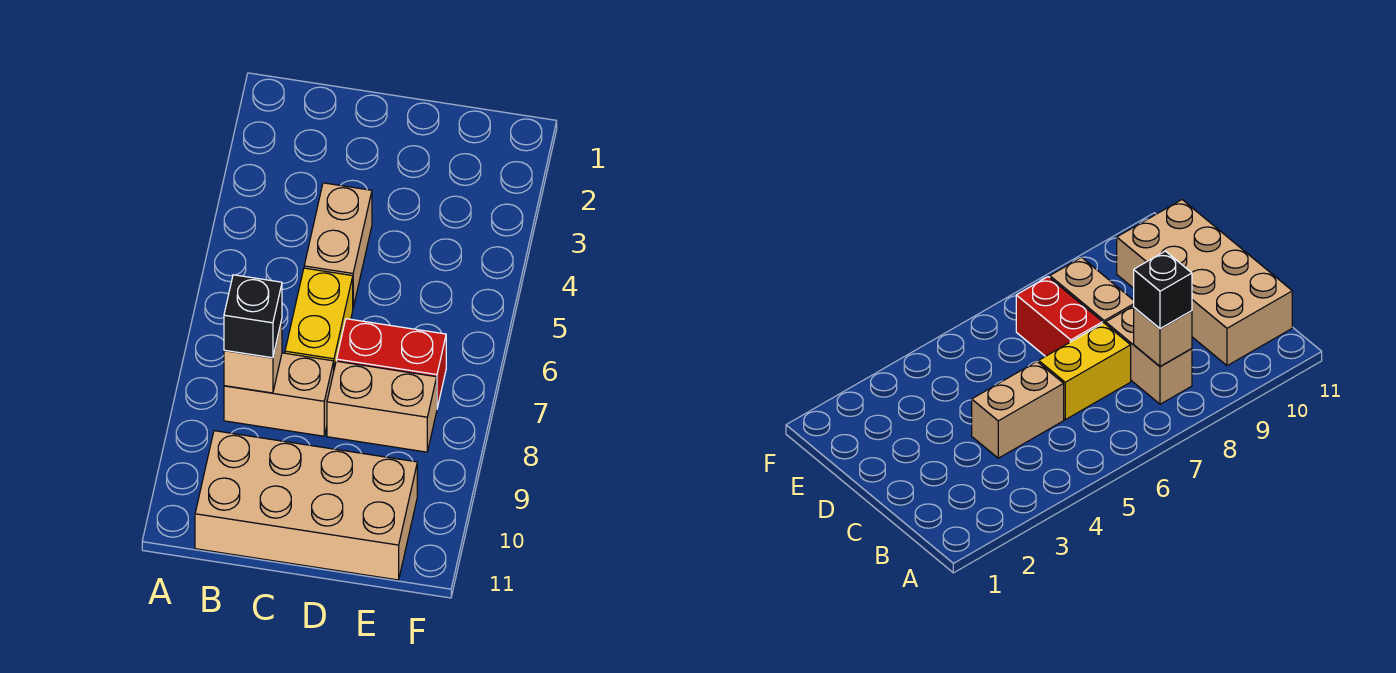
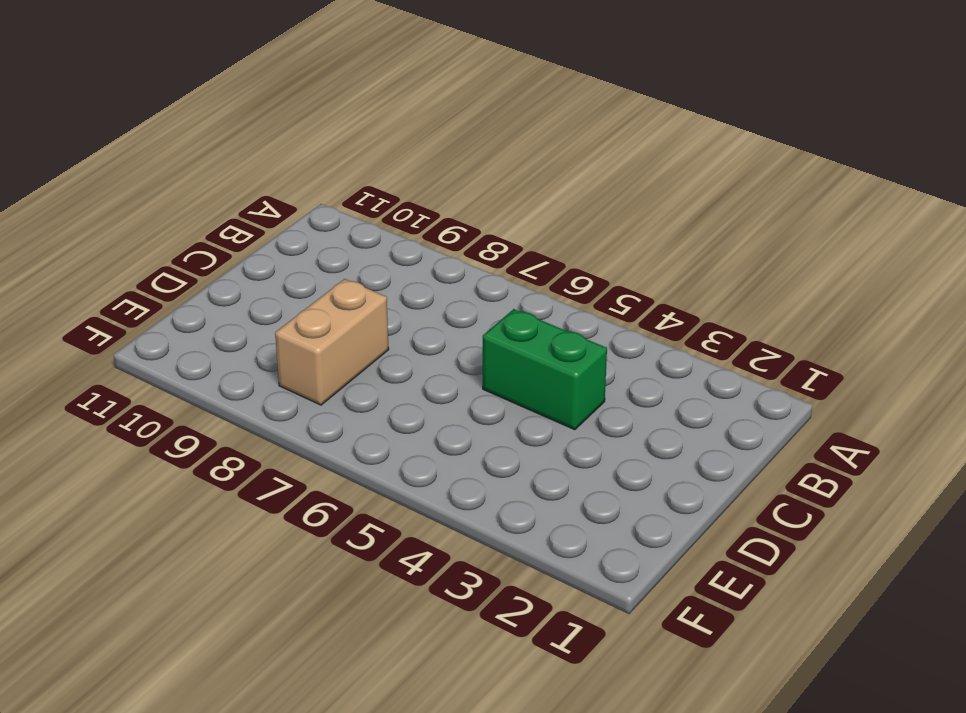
green 1x2 brick [483,309,607,430] -> tan 1x2 brick [304,183,372,307]
none -> tan 1x2 brick [224,353,334,436]
none -> tan 2x4 brick [195,431,417,580]

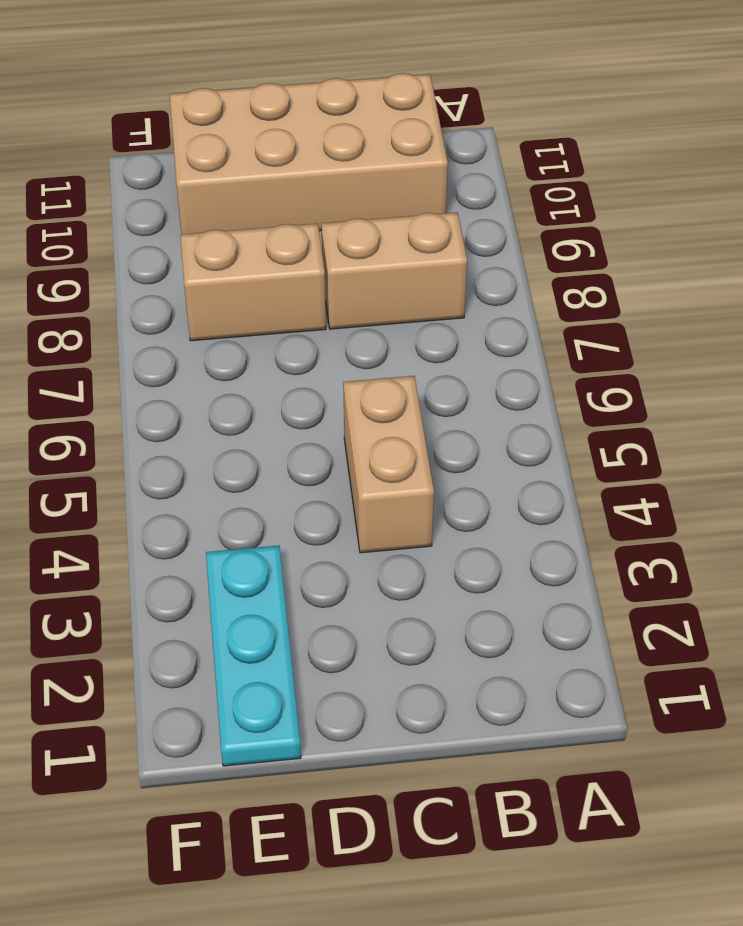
cyan 1x3 plate [206,546,301,766] -> none
none -> yellow 1x2 brick [285,268,353,368]
none -> red 1x2 brick [337,319,446,408]

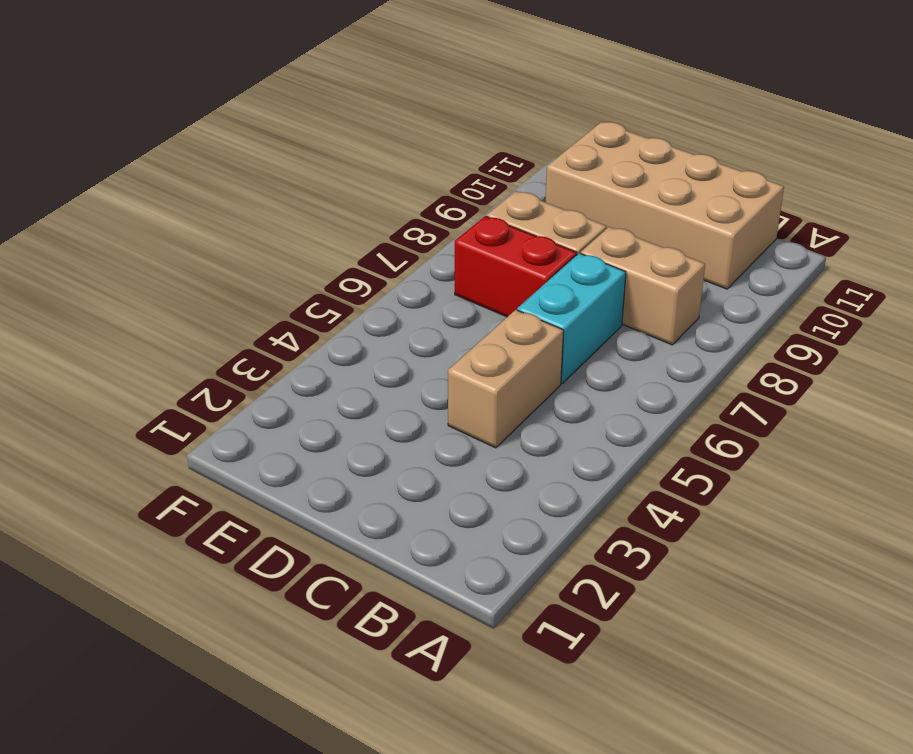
cyan 1x2 brick [517,253,626,383] -> yellow 1x2 brick [285,268,353,368]
none -> tan 1x1 brick [224,320,282,393]
none -> black 1x1 brick [224,275,282,358]

